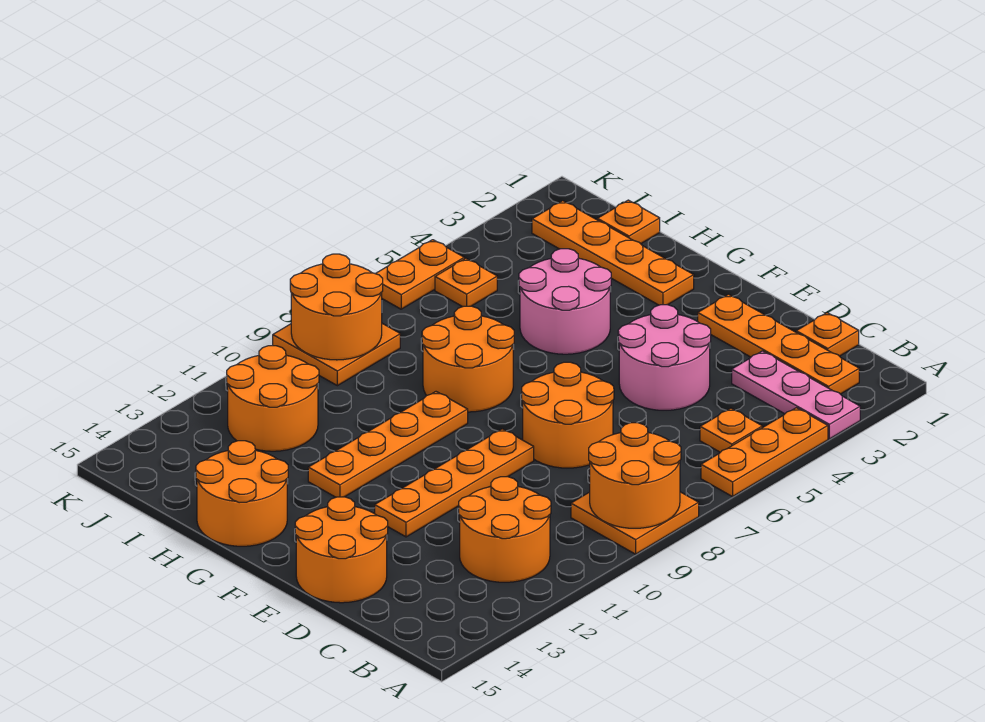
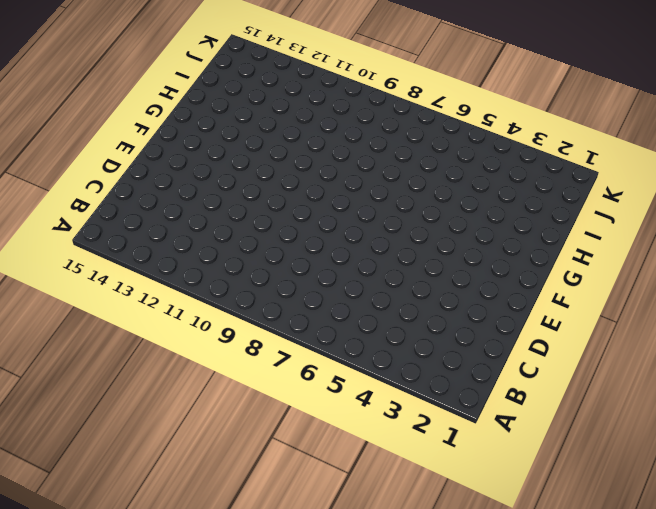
none -> pink 1x3 plate [732,351,860,439]
none -> orange 1x3 plate [701,408,828,497]
none -> orange 2x2 plate [571,492,699,554]

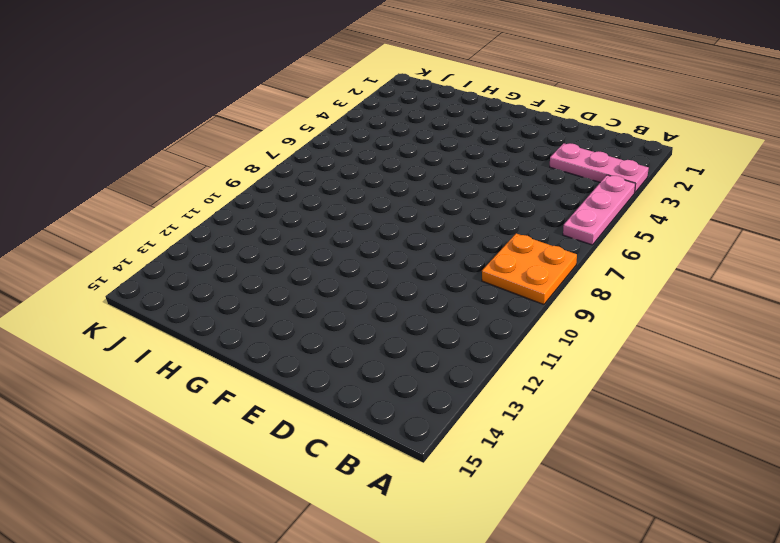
pink 1x3 plate [563,175,635,245] -> orange 1x3 plate [701,408,828,497]
none -> orange 1x4 plate [698,294,859,394]
none -> orange 1x1 plate [700,408,762,452]
none -> orange 2x2 round brick [459,477,551,582]

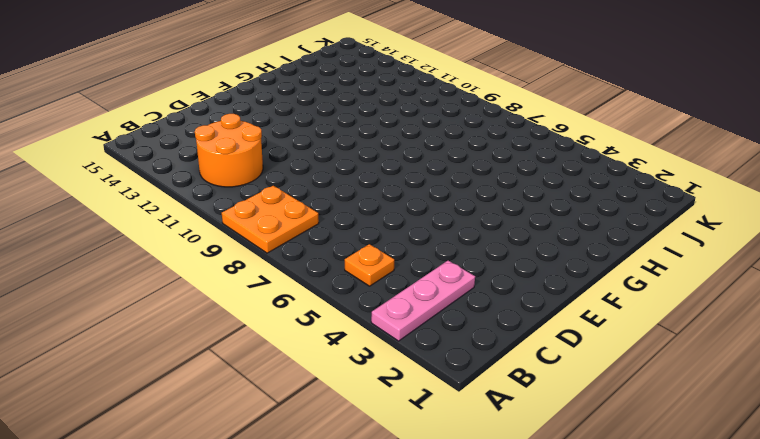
none -> orange 1x3 plate [701,408,828,497]
none -> orange 1x4 plate [698,294,859,394]
none -> orange 1x1 plate [796,313,859,356]

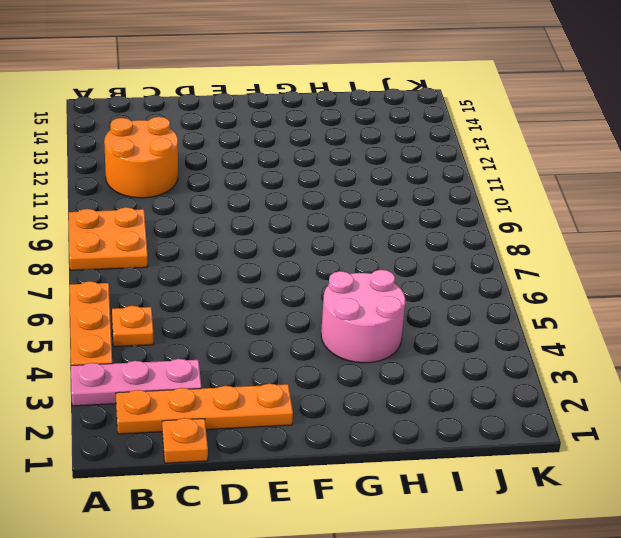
none -> pink 2x2 round brick [618,305,711,410]
none -> orange 2x2 round brick [522,362,614,468]
none -> orange 2x2 round brick [295,497,388,603]

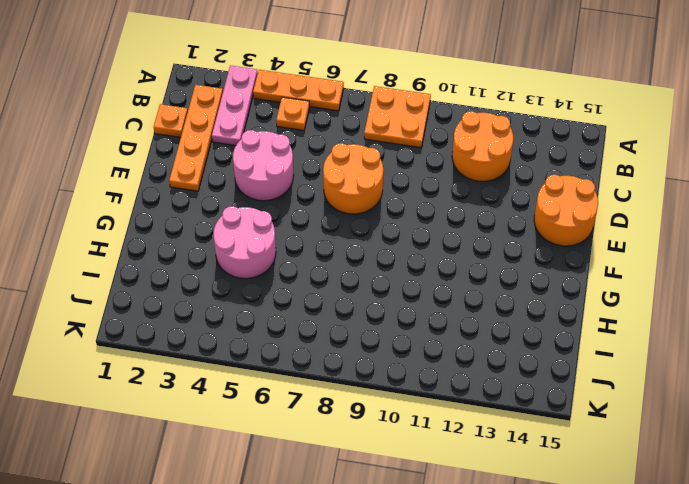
none -> orange 1x4 plate [375,429,534,537]
none -> orange 1x4 plate [532,201,694,305]
none -> orange 2x2 round brick [422,306,514,412]

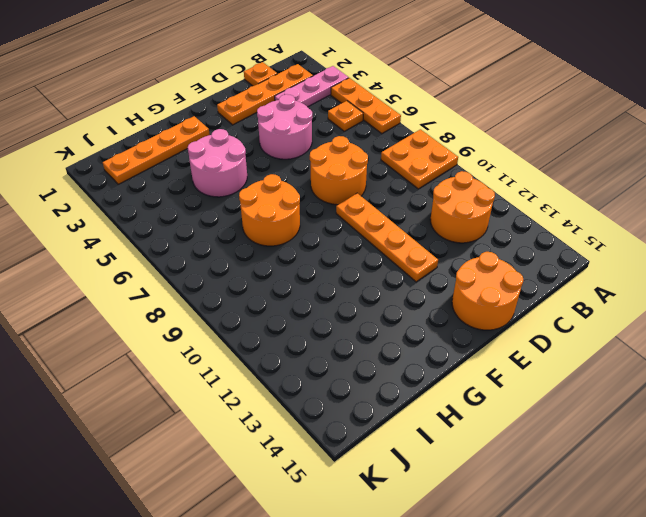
none -> orange 1x4 plate [308,392,468,497]
none -> orange 2x2 round brick [196,441,288,546]
none -> orange 1x1 plate [597,200,660,244]

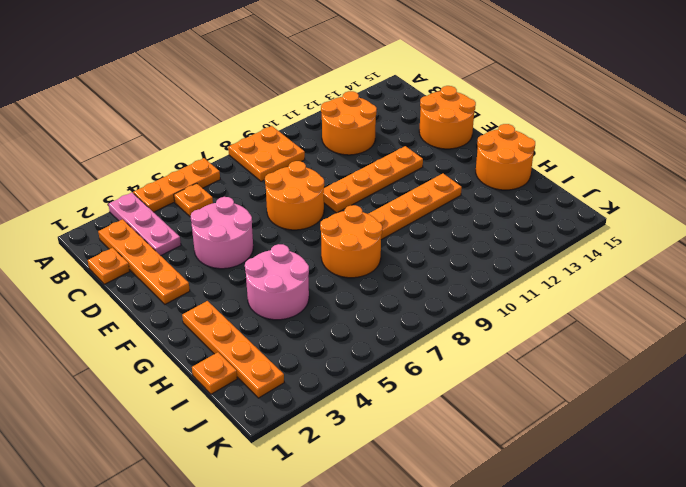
none -> orange 2x2 round brick [227,346,319,451]
none -> orange 1x1 plate [435,258,497,307]
none -> orange 2x2 plate [273,323,400,386]

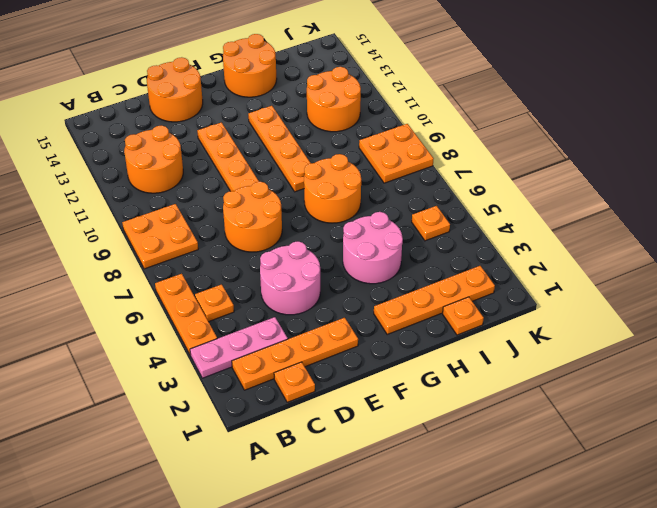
none -> orange 1x2 plate [376,240,464,309]
none -> orange 2x2 round brick [589,423,681,528]
none -> orange 2x2 round brick [290,254,383,360]

